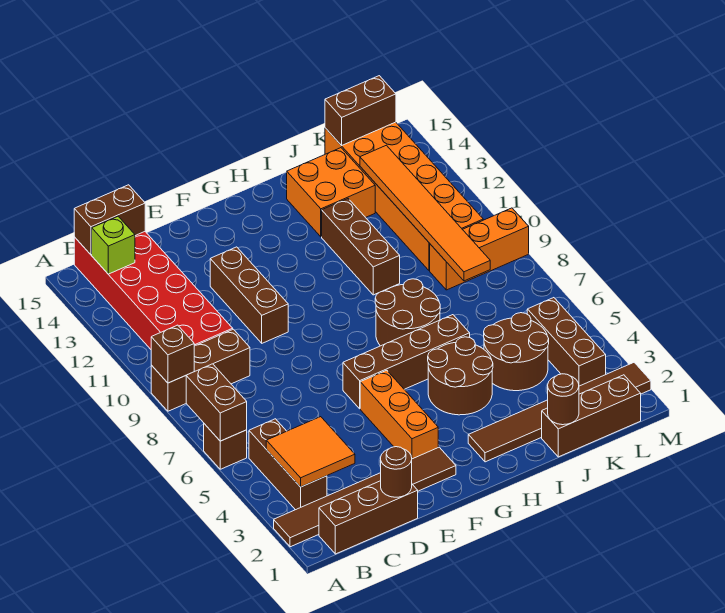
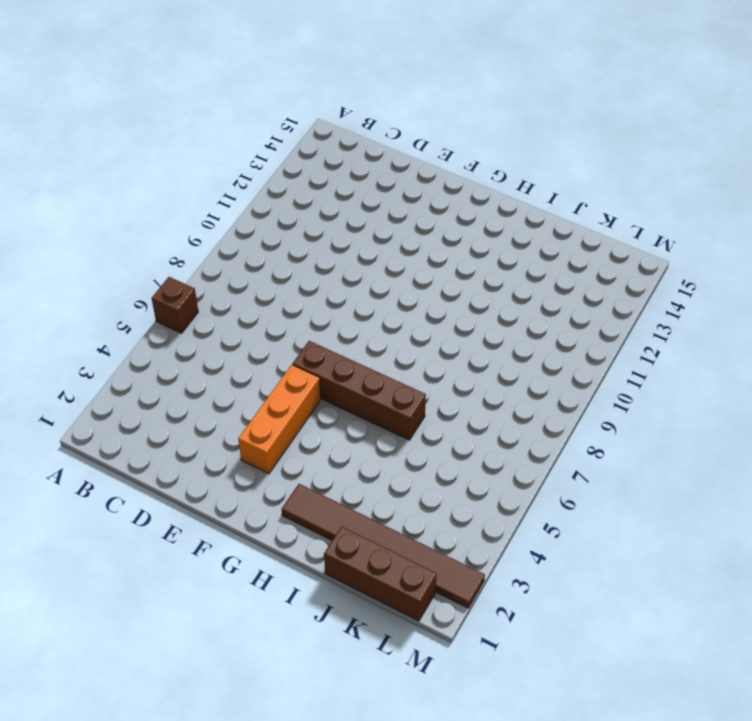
none -> brown 1x6 tile [274,447,456,547]
none -> brown 1x3 brick [151,329,250,411]
none -> brown 1x3 brick [319,481,418,554]

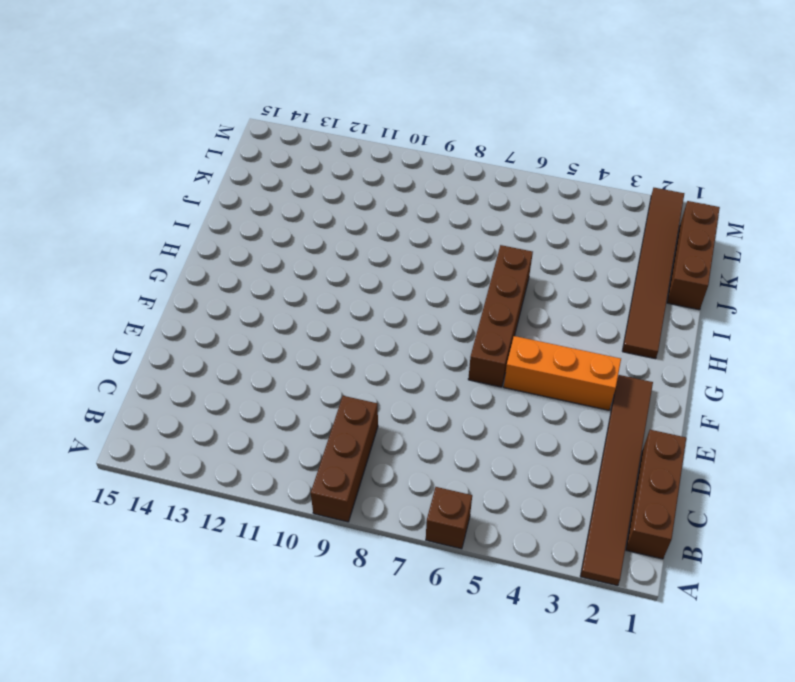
none -> brown 1x3 brick [249,419,327,510]
none -> red 2x6 brick [74,232,233,349]
none -> brown 1x3 brick [210,247,288,343]

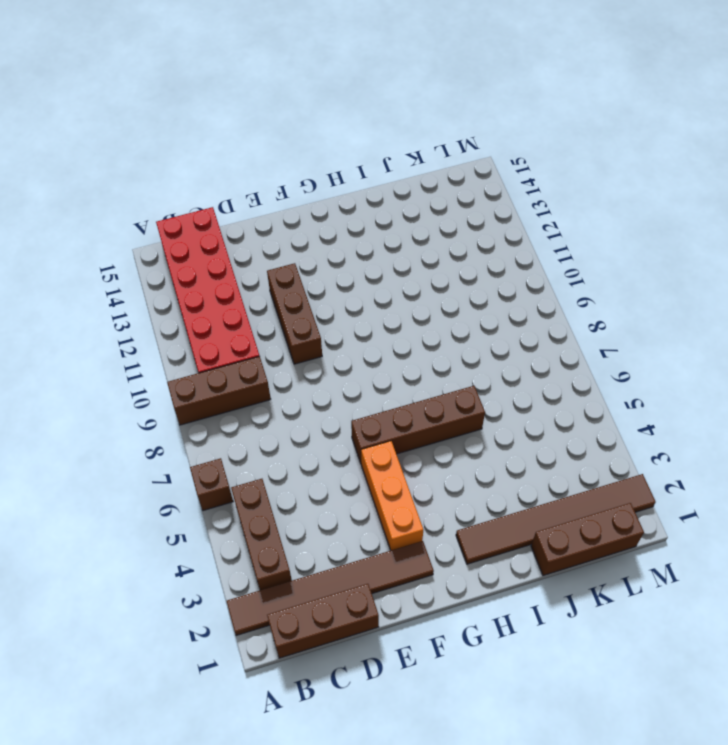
none -> brown 2x2 round brick [428,337,493,415]
none -> brown 2x2 round brick [375,279,440,346]
none -> brown 1x3 brick [322,199,400,295]

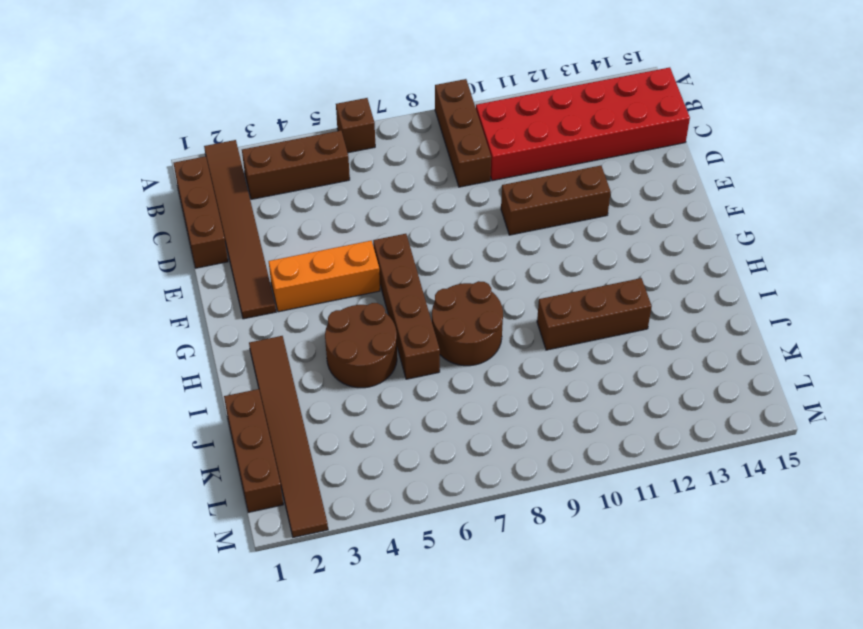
none -> orange 2x2 brick [287,148,375,237]
none -> brown 2x2 round brick [484,313,549,391]
none -> orange 1x3 brick [430,208,529,290]

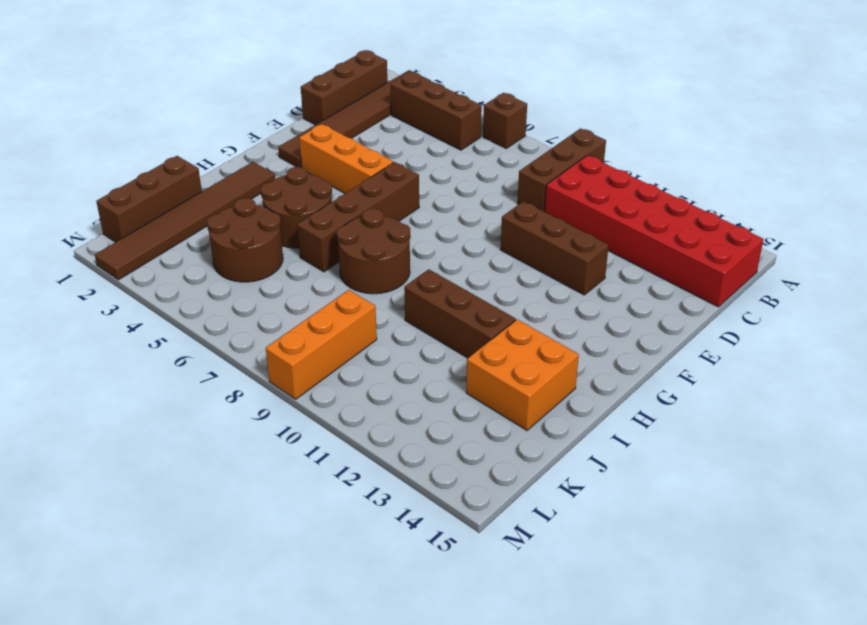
none -> orange 2x6 brick [325,122,483,271]
none -> brown 1x3 brick [527,298,606,386]
none -> brown 1x2 brick [186,364,247,441]

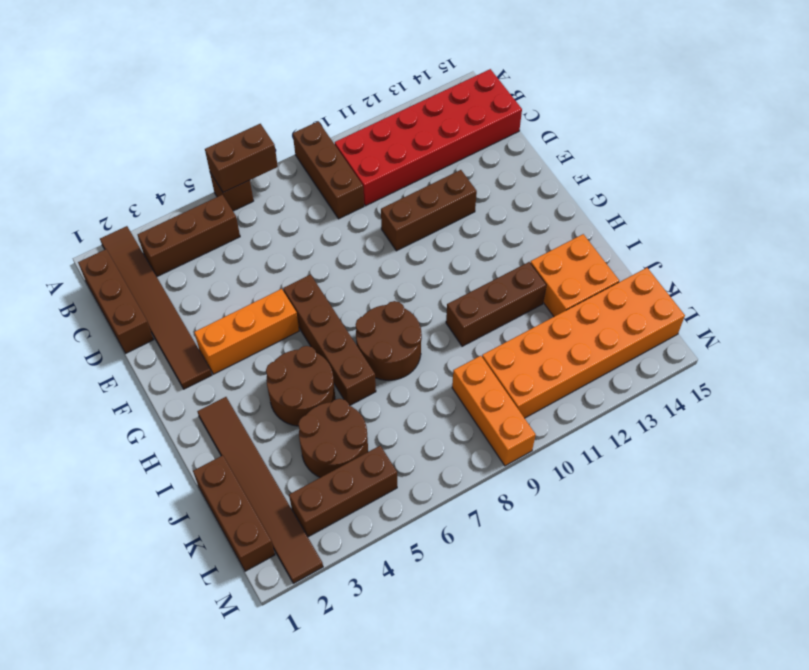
none -> brown 1x1 brick [151,325,194,383]
none -> orange 2x2 tile [266,417,355,487]
none -> lime 1x1 brick [92,216,135,274]

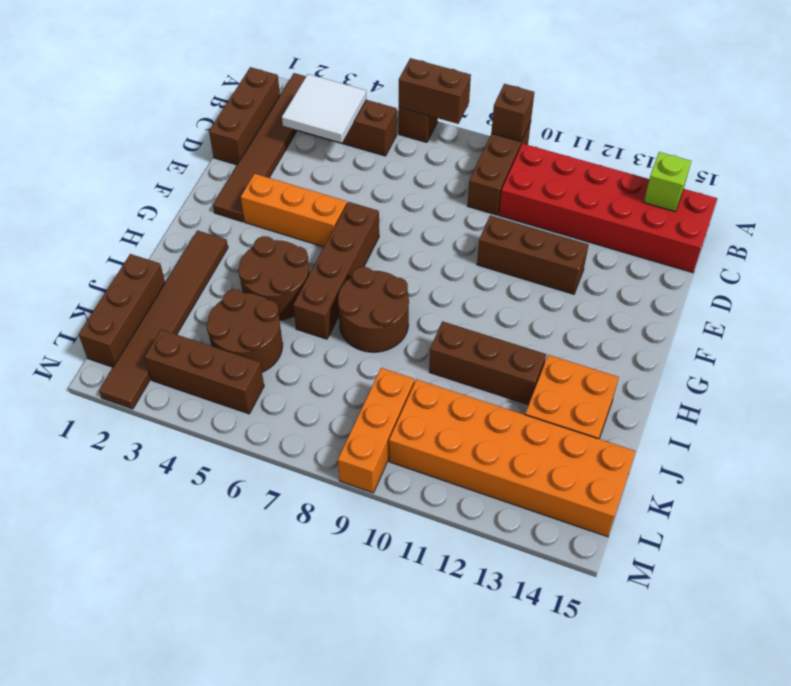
white 2x2 tile [282,74,366,143] -> orange 2x2 tile [266,417,355,487]
none -> brown 1x2 brick [74,185,145,255]
none -> brown 1x1 round brick [381,447,412,497]
none -> brown 1x1 round brick [548,374,579,425]

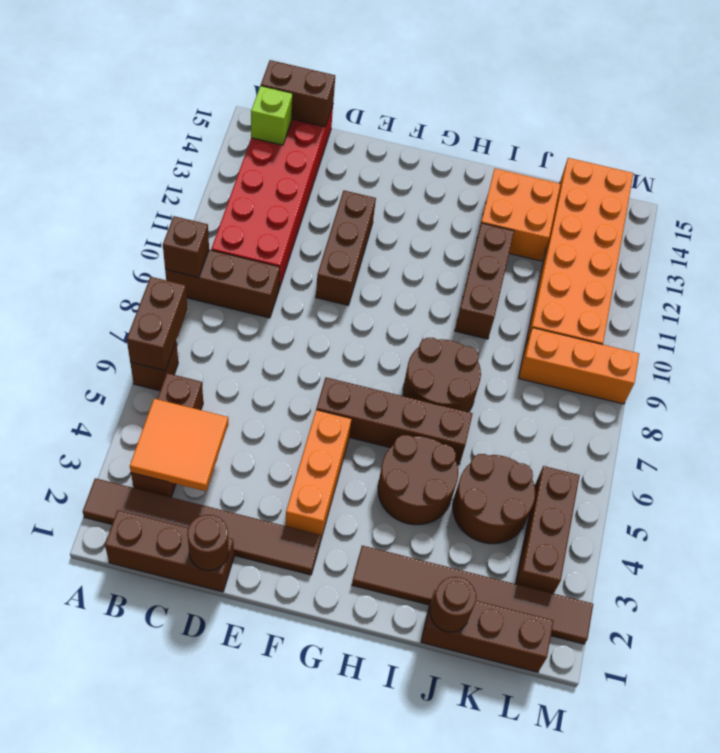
none -> orange 1x6 tile [360,145,490,281]
none -> brown 1x2 brick [325,76,396,146]

